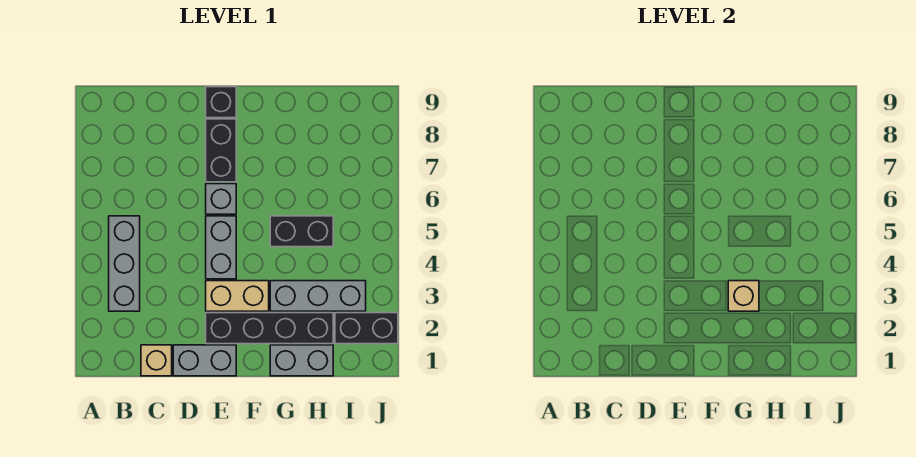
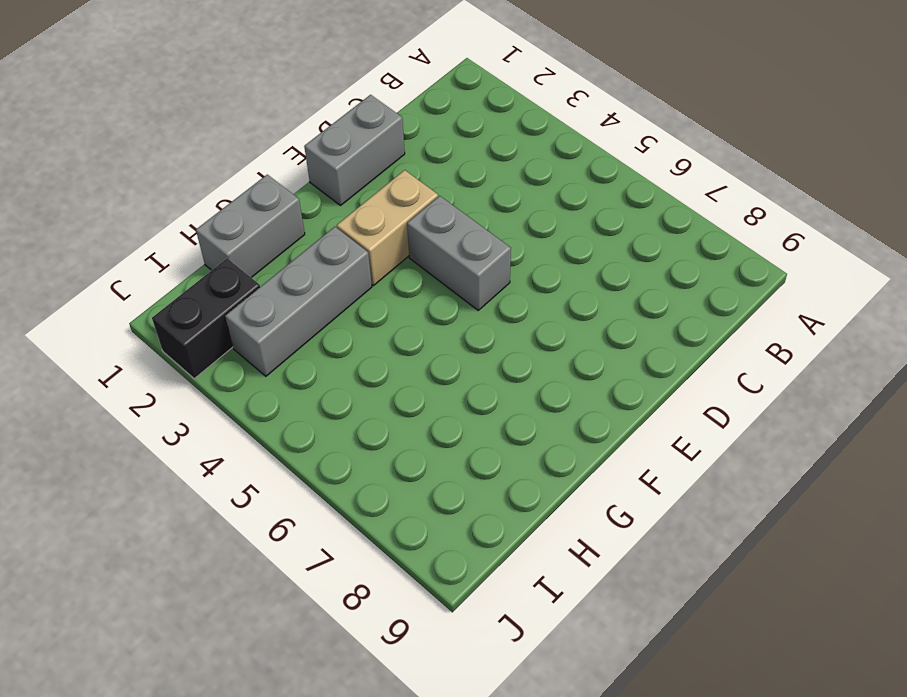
none -> grey 1x3 brick [109,216,140,311]
none -> tan 1x1 brick [141,345,172,376]
none -> black 1x4 brick [206,313,333,344]

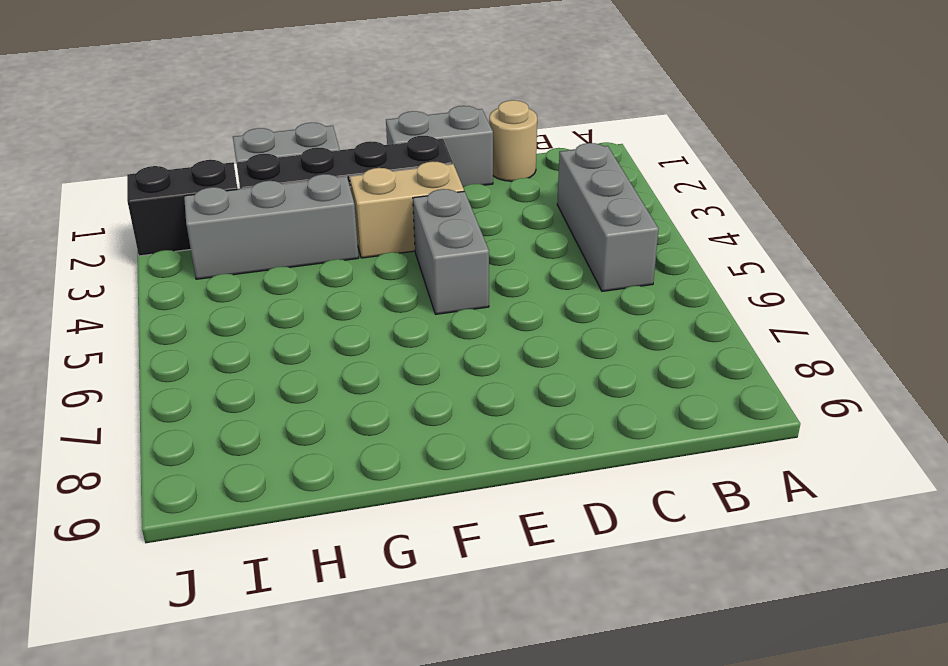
tan 1x1 round brick [489,100,537,181] -> tan 1x1 brick [141,345,172,376]
none -> grey 1x1 brick [206,184,236,214]
none -> black 1x2 brick [206,119,236,182]
none -> black 1x1 brick [206,87,236,118]

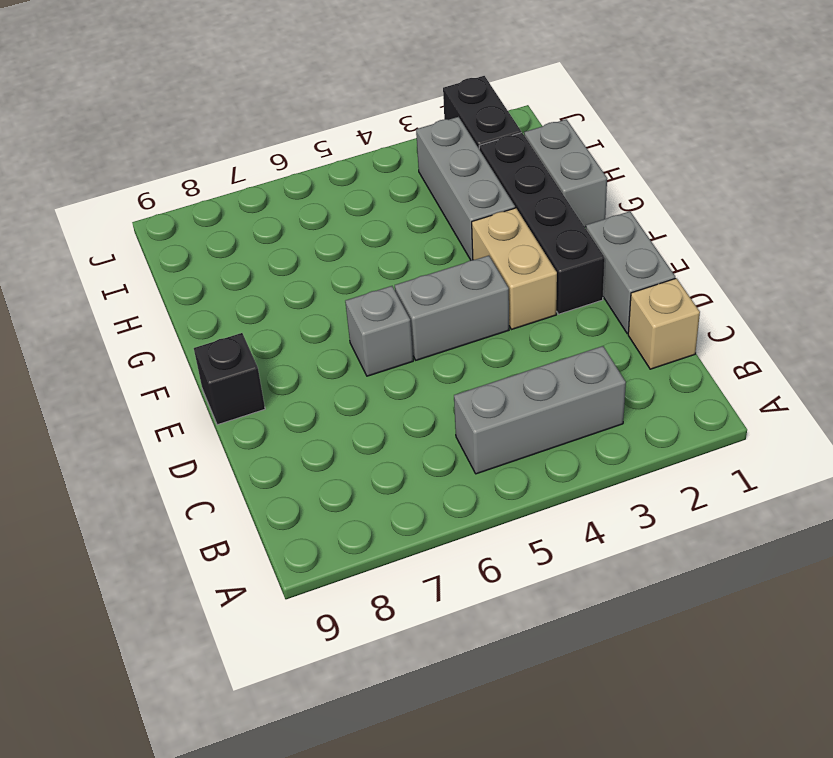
none -> black 1x2 brick [206,119,236,182]
none -> black 1x2 brick [270,216,333,247]
none -> tan 1x1 brick [728,281,759,311]

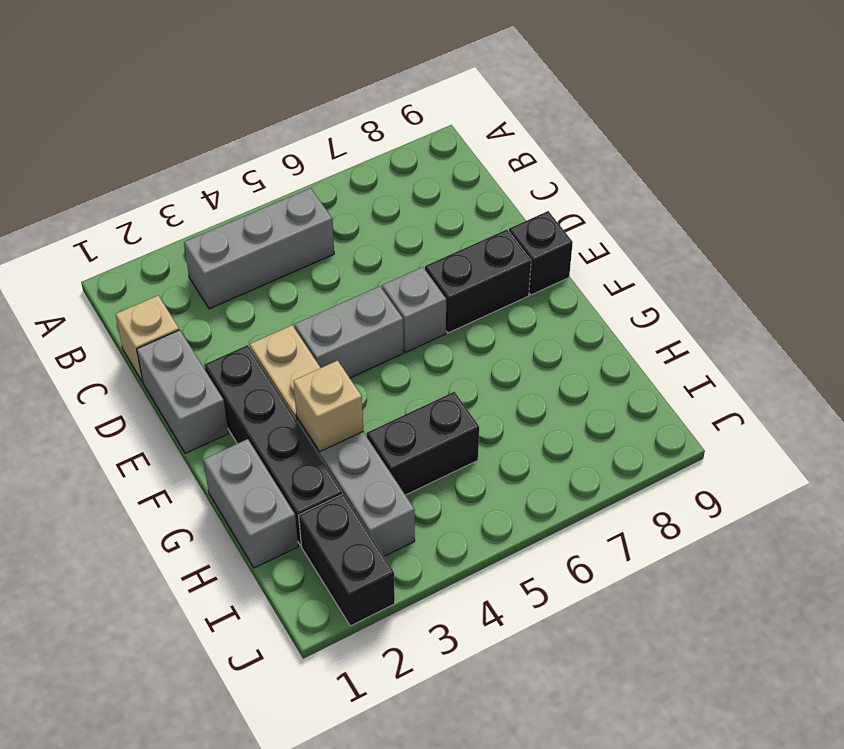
black 1x2 brick [367,392,479,495] -> black 1x2 brick turned to [270,216,333,247]

